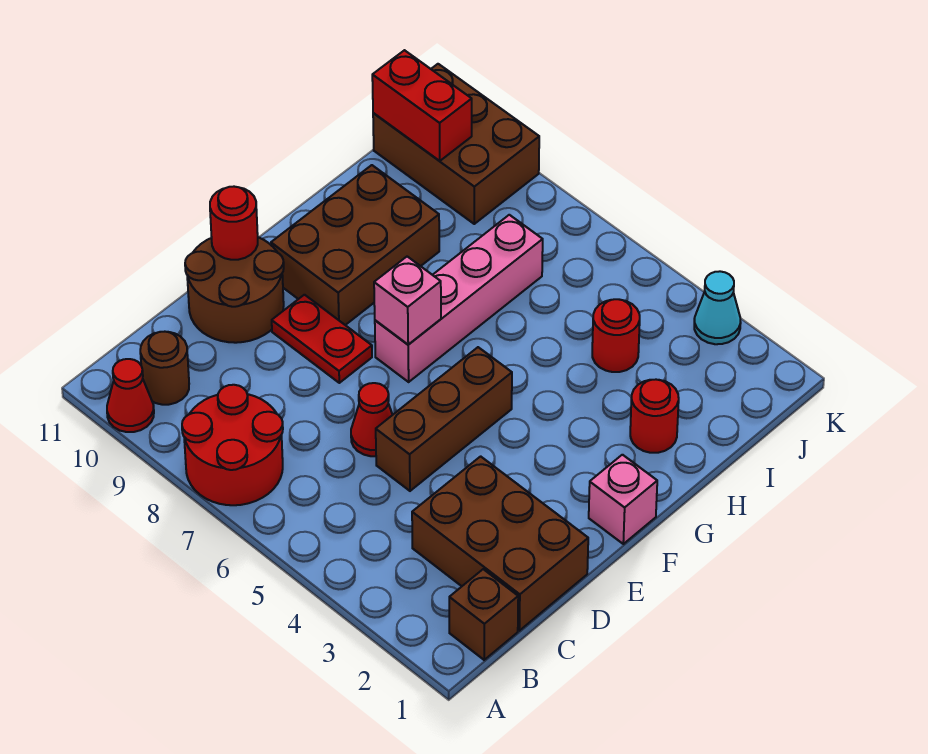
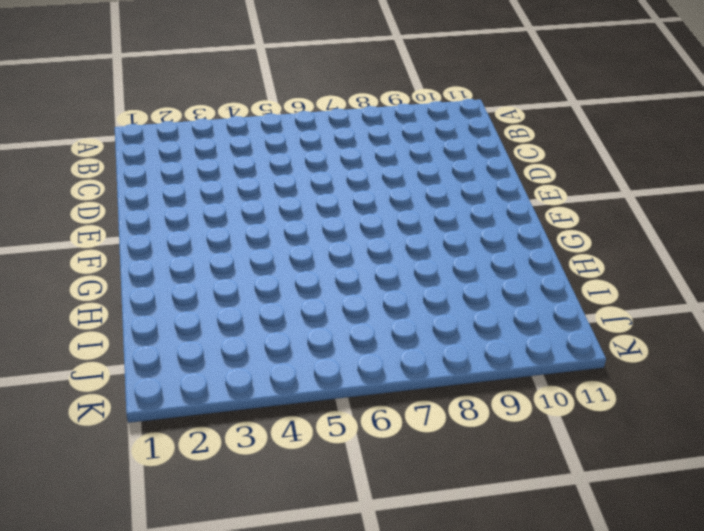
none -> red 2x2 round brick [182,385,283,505]
none -> red 1x1 cone [107,359,154,432]
none -> brown 1x1 brick [449,569,518,660]

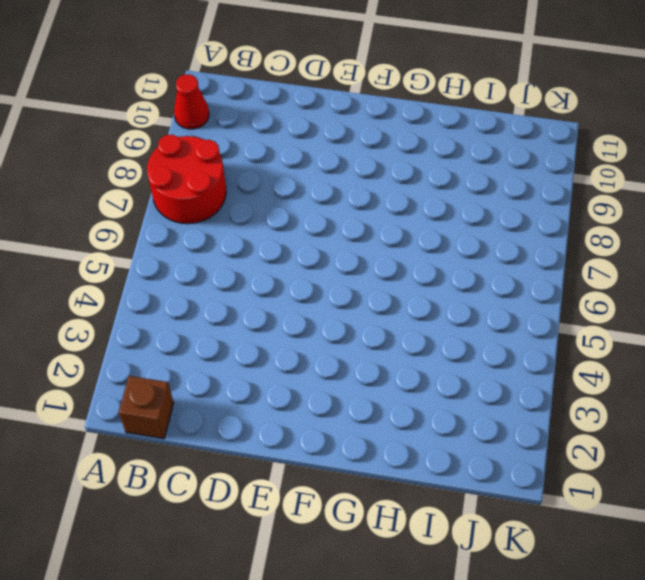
none -> brown 1x1 round brick [140,332,189,405]
none -> brown 2x3 brick [412,456,588,631]
none -> brown 1x3 brick [376,347,512,491]

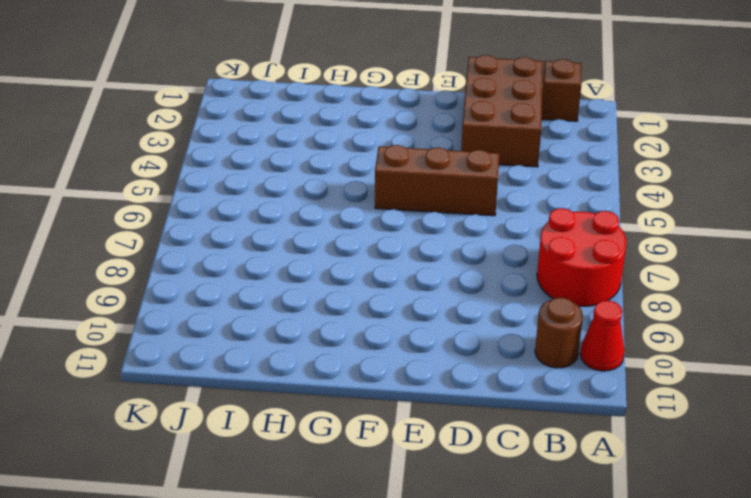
none -> red 1x1 cone [351,383,392,456]
none -> brown 2x2 round brick [185,237,284,343]
none -> red 1x2 plate [272,295,372,383]

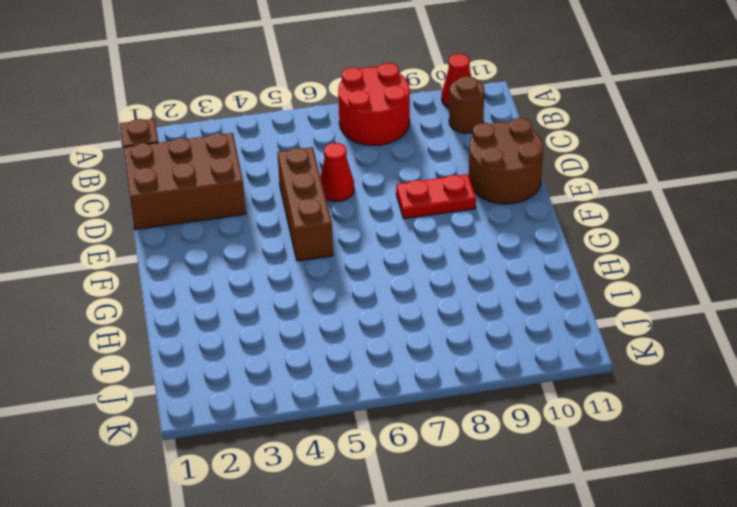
none -> pink 1x1 brick [589,455,657,544]
none -> pink 1x4 brick [375,215,543,382]
none -> brown 2x3 brick [271,165,439,325]

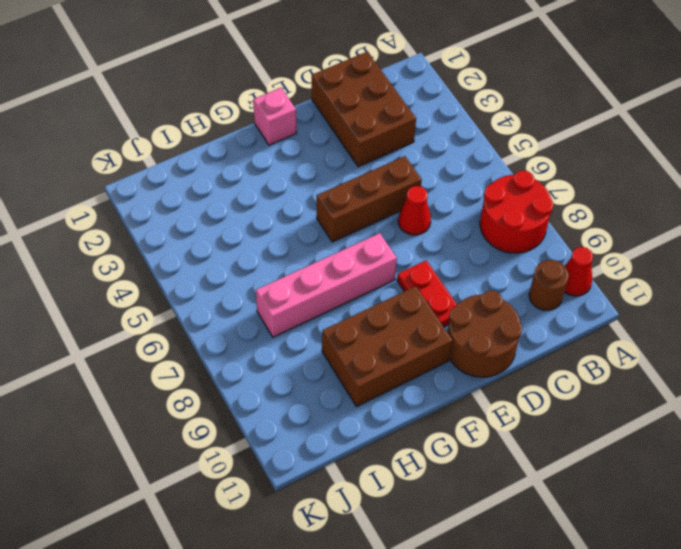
none -> brown 1x1 brick [449,569,518,660]
none -> red 1x1 round brick [630,380,679,453]
none -> red 1x1 round brick [592,299,640,372]

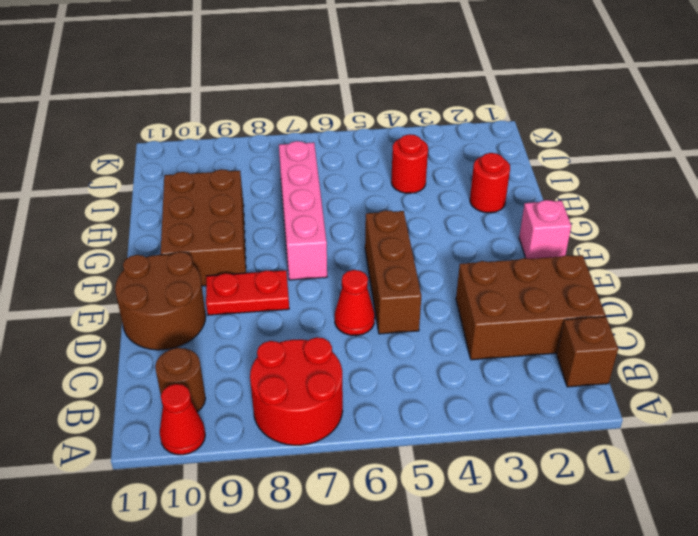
none -> brown 2x3 brick [373,64,539,224]
none -> cyan 1x1 cone [694,271,741,344]
none -> red 1x1 round brick [210,187,258,260]

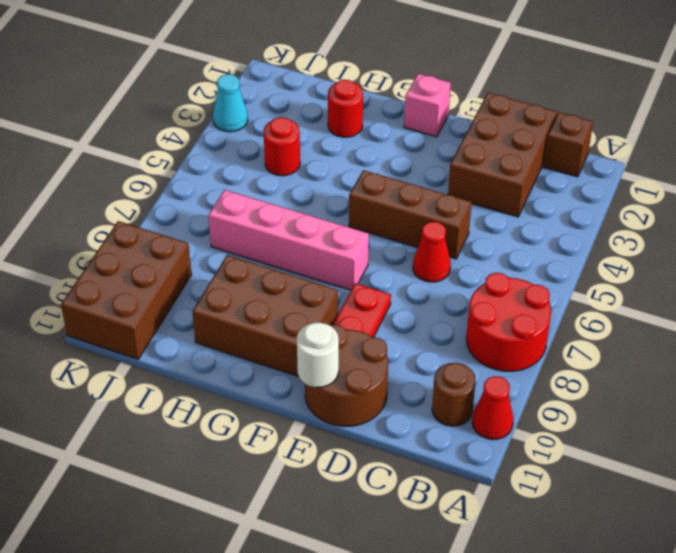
white 1x1 round brick [297,322,339,387] -> red 1x1 round brick [210,187,258,260]
none -> pink 1x1 brick [374,257,441,345]
none -> red 1x2 brick [372,50,472,161]

